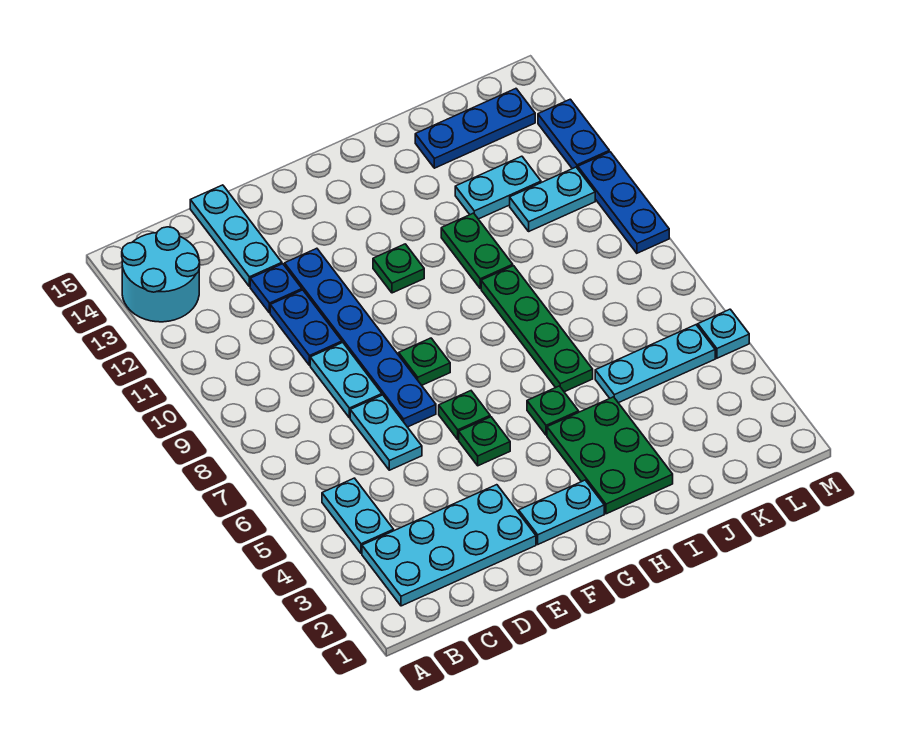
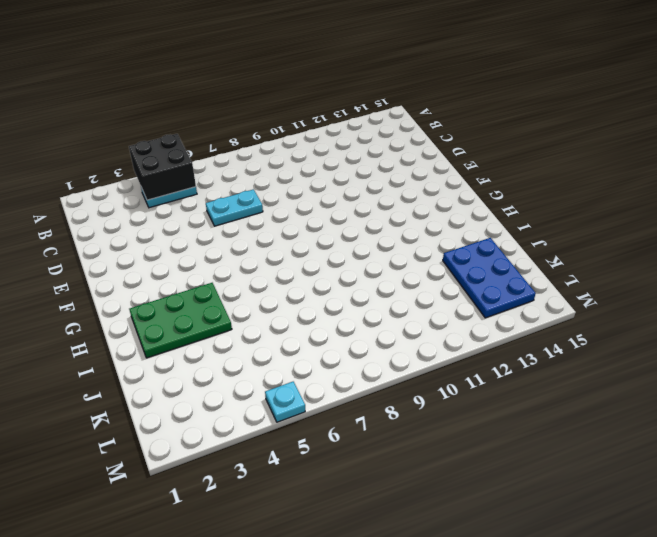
black 2x2 brick [129,134,196,200] -> none
blue 2x3 plate [443,238,536,318] -> blue 1x3 plate [415,89,535,168]
none -> cyan 2x2 round brick [122,227,200,322]
none -> cyan 2x4 plate [362,485,536,606]
none -> cyan 1x2 plate [310,343,382,418]

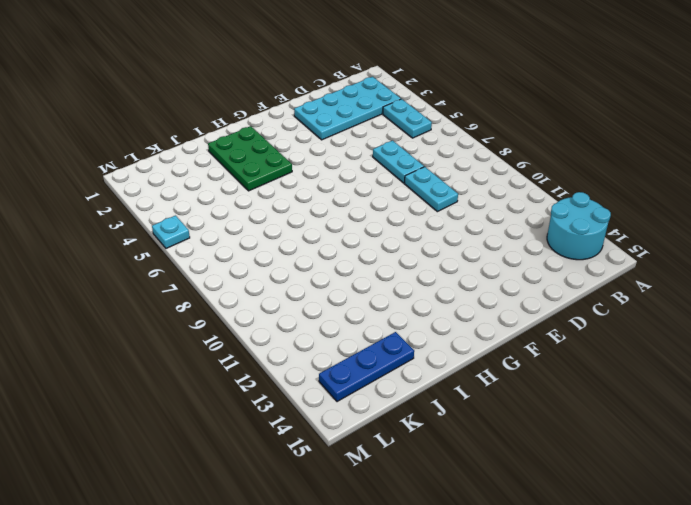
none -> blue 1x2 plate [270,290,342,365]
none -> blue 1x1 plate [250,264,302,313]
none -> cyan 1x3 plate [190,185,282,287]

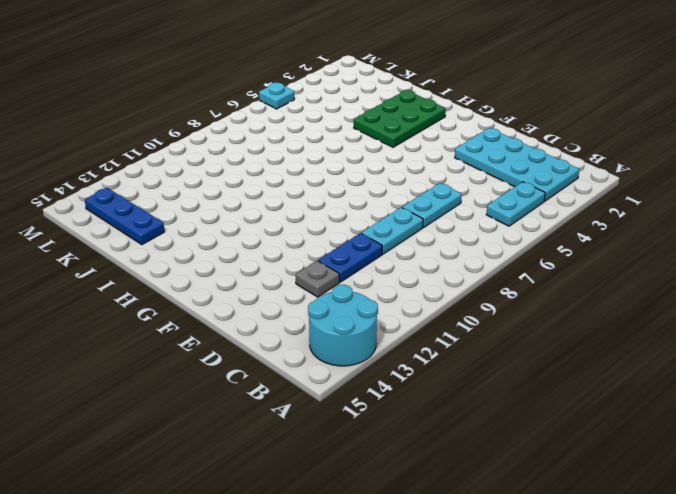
grey 1x1 plate [296,261,339,297] -> blue 1x1 plate [250,264,302,313]
none -> cyan 1x3 plate [190,185,282,287]
none -> blue 1x6 plate [285,248,436,427]
none -> cyan 1x2 plate [519,480,604,544]

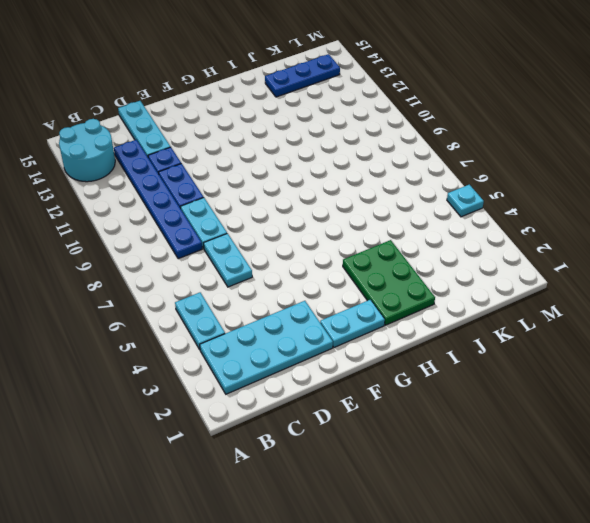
blue 1x6 plate [114,140,202,259] -> blue 1x6 plate moved to [285,248,436,427]
none -> green 1x1 plate [459,417,510,466]
none -> green 1x1 plate [439,391,490,439]
none -> green 1x1 plate [399,338,450,385]

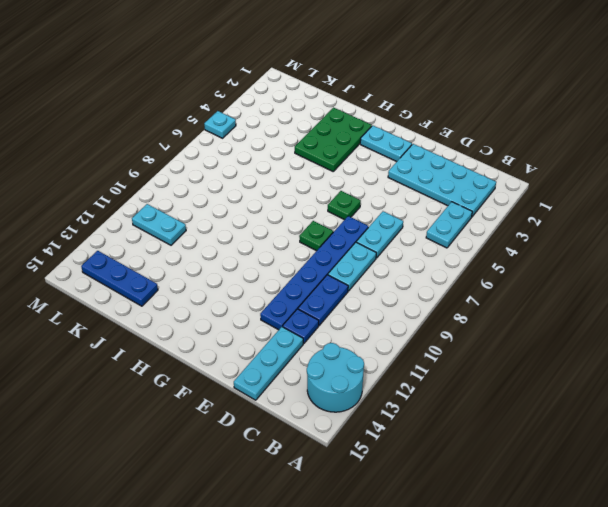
none -> green 1x1 plate [459,417,510,466]
none -> green 1x1 plate [373,244,424,293]
none -> green 1x1 plate [527,386,579,435]

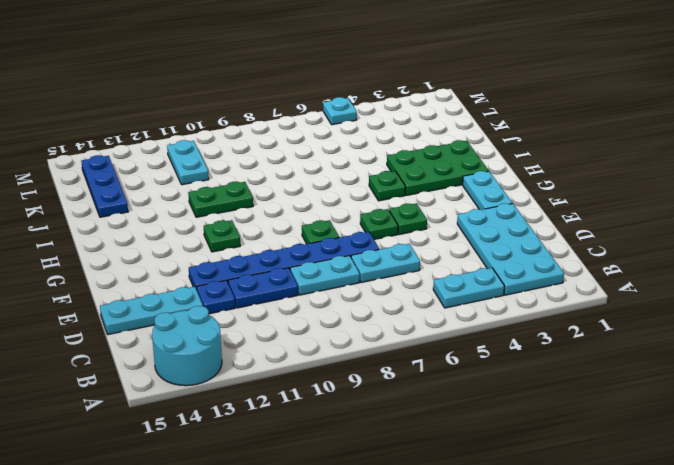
none -> green 1x4 plate [481,266,593,392]
none -> cyan 1x3 plate [595,325,715,403]
none -> cyan 1x2 plate [455,156,541,219]

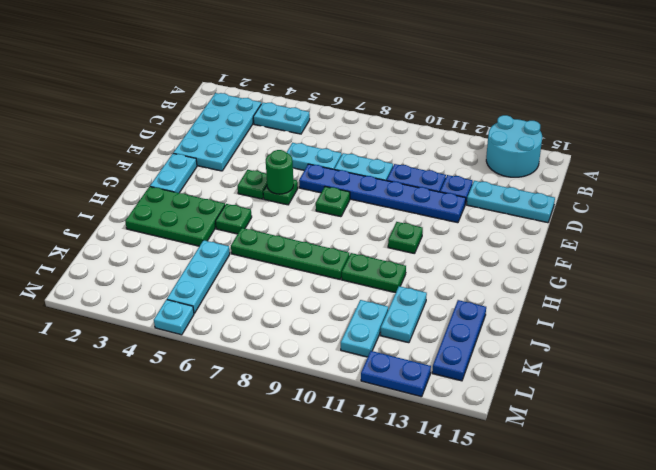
green 1x1 round brick [266,150,294,194] -> none
none -> blue 1x3 plate [578,152,669,253]

